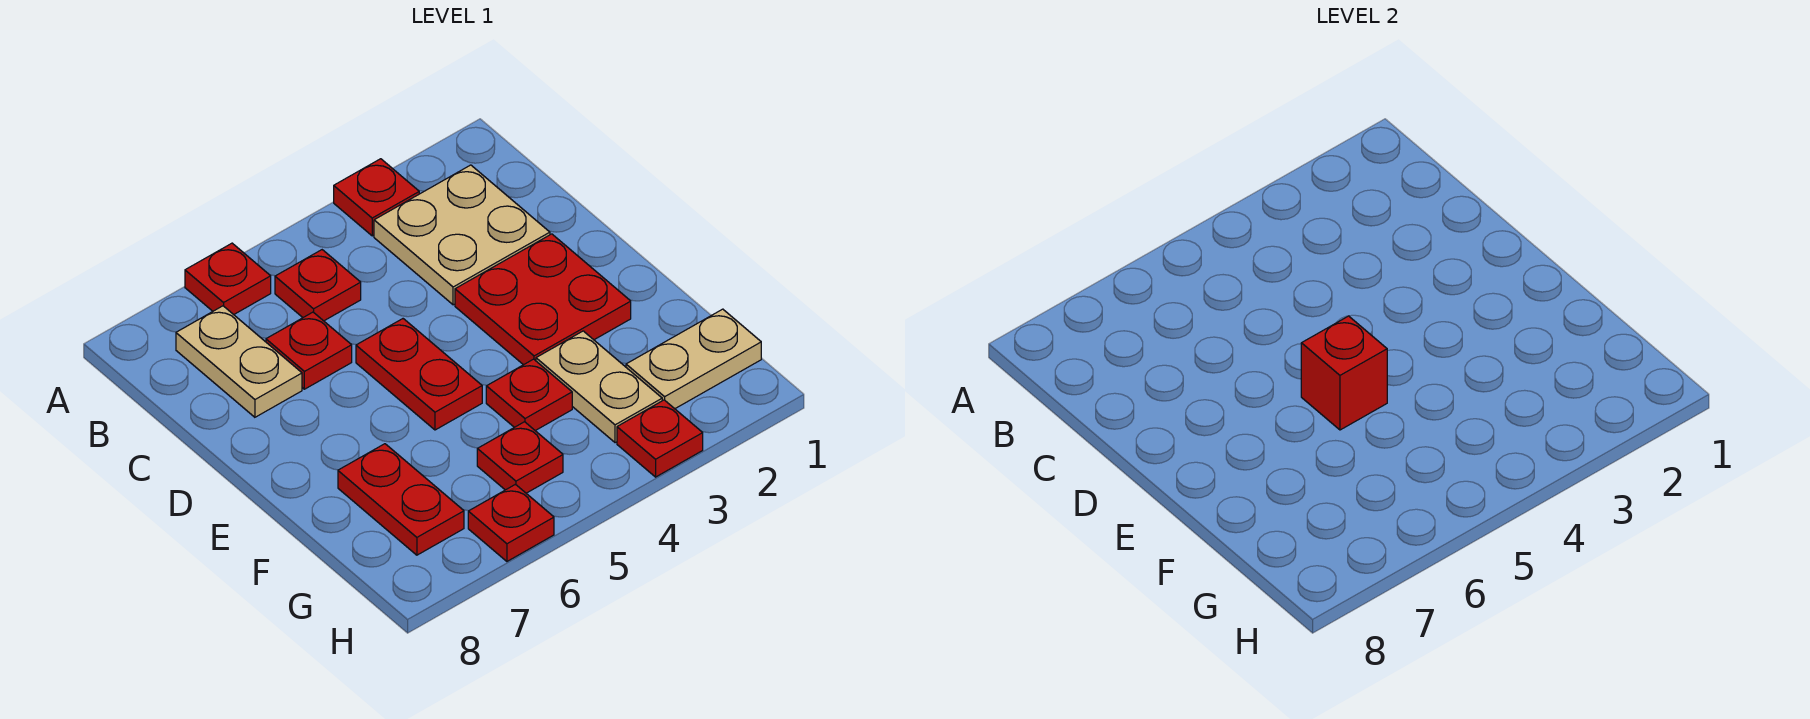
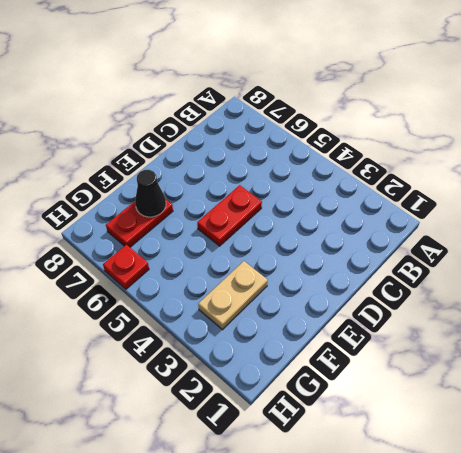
black 1x1 cone [135,170,166,217] -> none
none -> red 1x1 plate [334,159,419,236]
none -> red 1x1 plate [185,243,271,315]
none -> tan 2x2 plate [374,165,550,305]

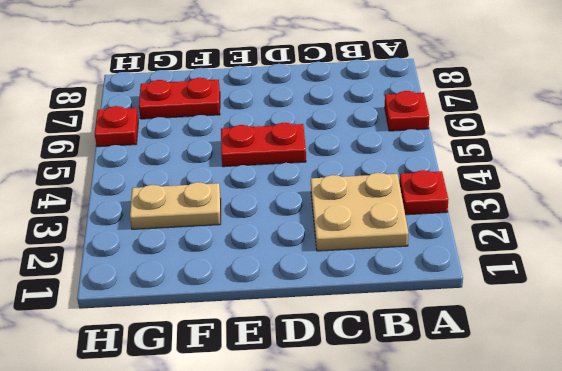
none -> red 1x1 plate [275,250,361,321]
none -> tan 1x2 plate [176,306,302,417]
none -> red 1x1 plate [266,312,352,389]

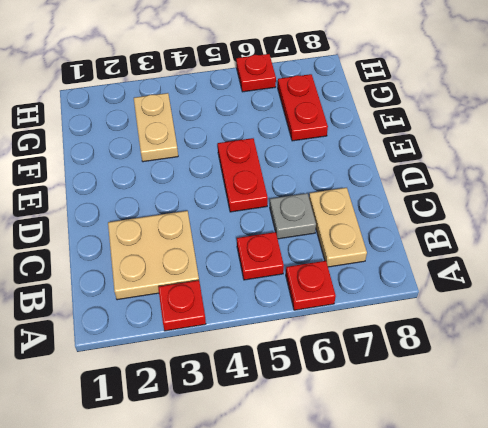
grey 1x1 plate [270,193,316,239] -> red 1x1 plate [266,312,352,389]
none -> red 2x2 plate [455,234,631,365]
none -> red 1x1 plate [486,359,572,431]
none -> tan 1x2 plate [626,309,761,409]

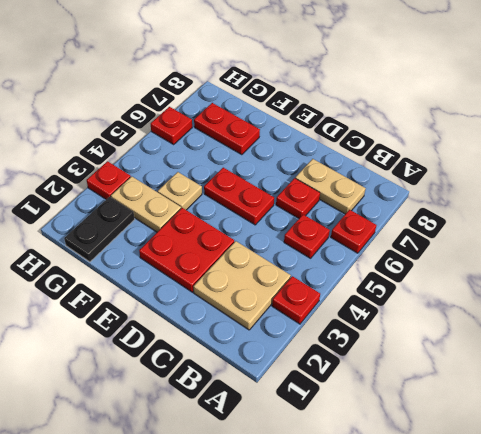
tan 1x1 plate [158,172,202,210] -> red 1x1 plate [486,359,572,431]
black 1x2 plate [64,197,135,262] -> tan 1x2 plate [626,309,761,409]
none -> red 1x1 plate [477,422,563,493]
none -> red 1x1 brick [1301,316,1387,430]

